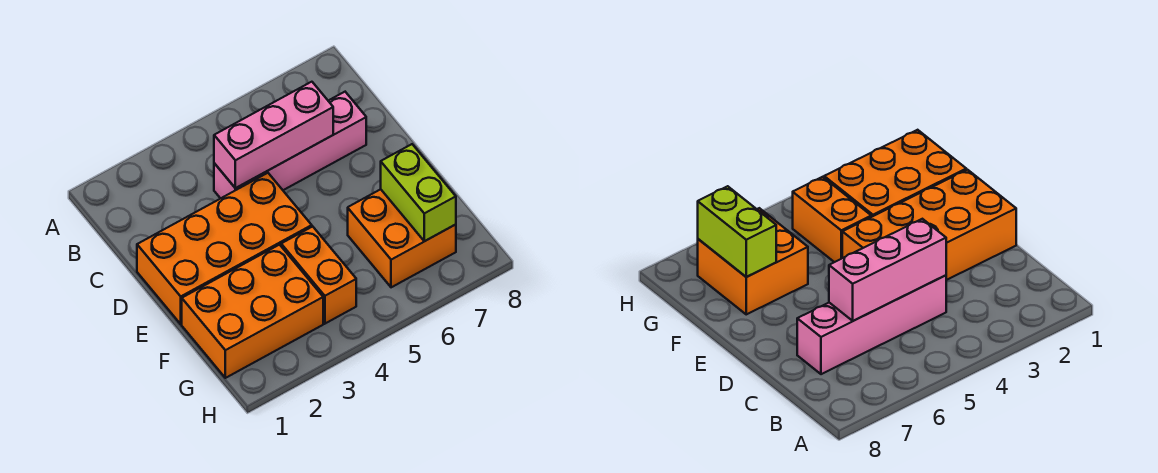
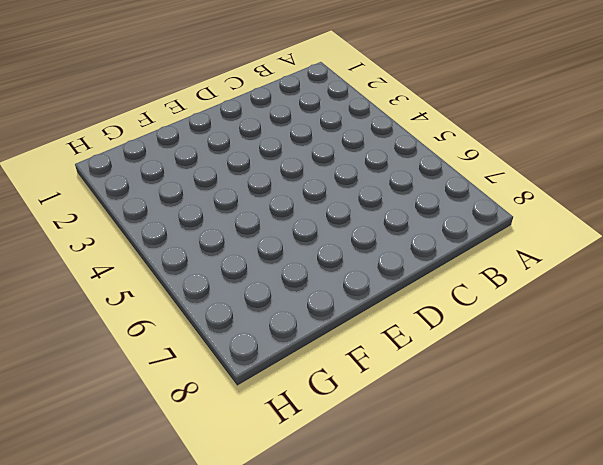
none -> pink 1x4 brick [214,92,366,198]
none -> orange 2x4 brick [137,173,312,324]

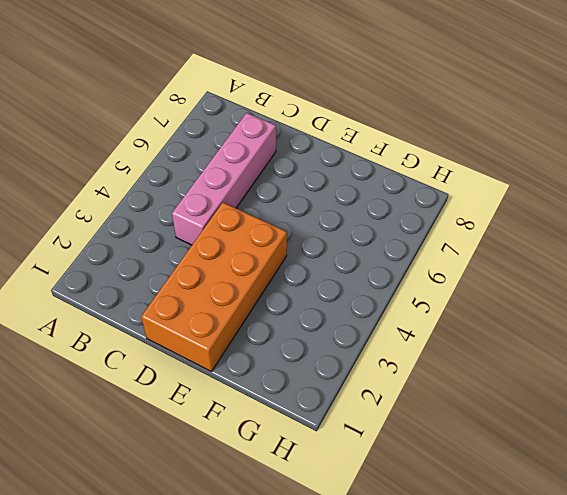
none -> orange 2x3 brick [182,245,323,378]
none -> orange 1x2 brick [281,227,356,324]

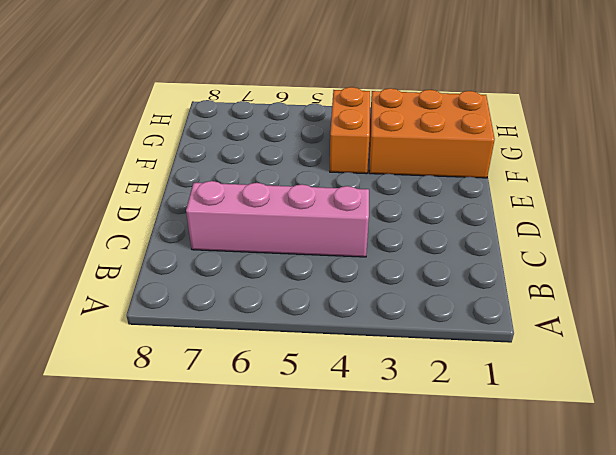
none -> orange 2x4 brick [137,173,312,324]
none -> orange 2x2 brick [348,189,456,287]

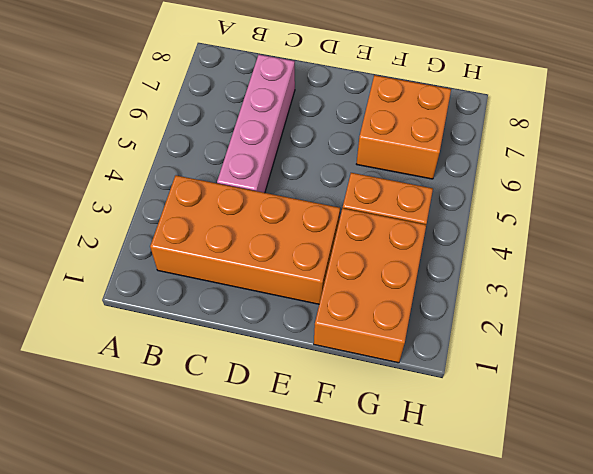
orange 2x4 brick [150,175,340,304] -> orange 2x4 brick turned to [137,173,312,324]
none -> pink 1x3 brick [214,82,333,188]
none -> lime 1x2 brick [381,144,456,241]

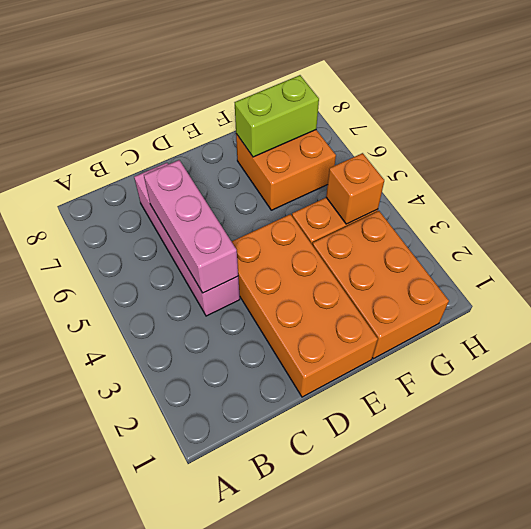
orange 1x1 brick [326,153,384,224] -> none

